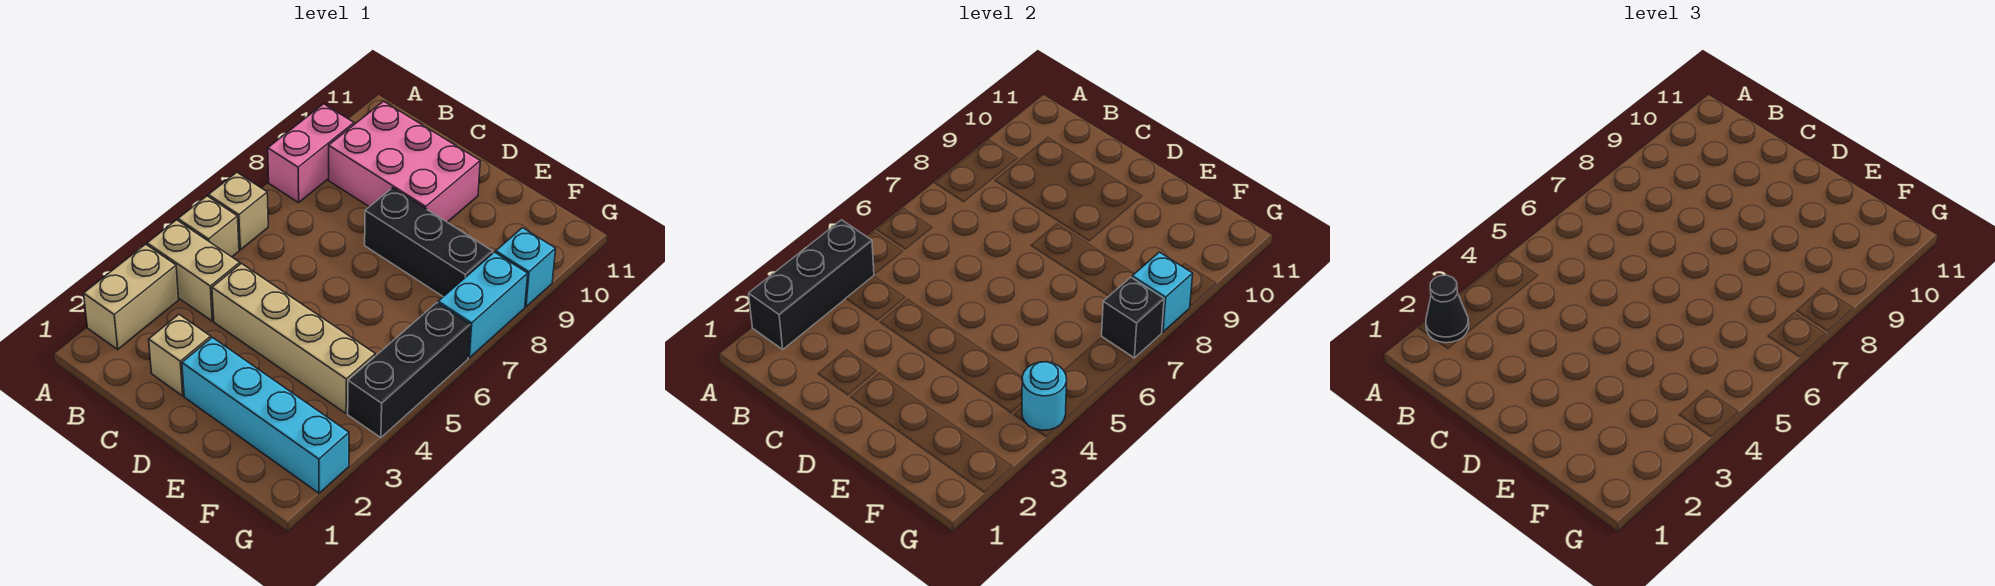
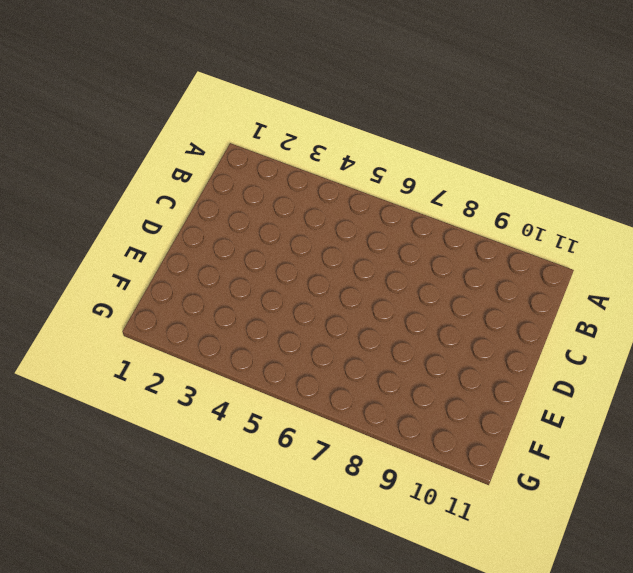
none -> tan 1x2 brick [84,244,179,349]
none -> tan 1x2 brick [147,220,240,321]
none -> tan 1x1 brick [178,196,239,257]

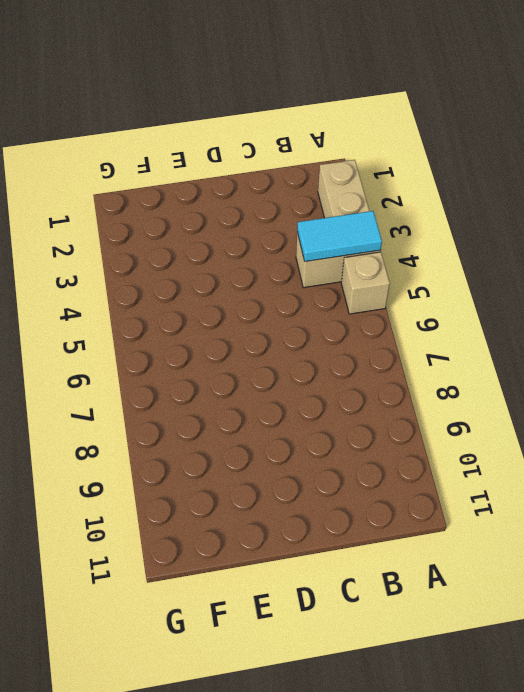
cyan 1x2 tile [297,211,382,262] -> black 1x3 brick [749,220,874,349]
none -> tan 1x1 brick [208,172,268,250]
none -> pink 1x2 brick [268,104,354,203]
none -> pink 2x3 brick [329,101,480,222]

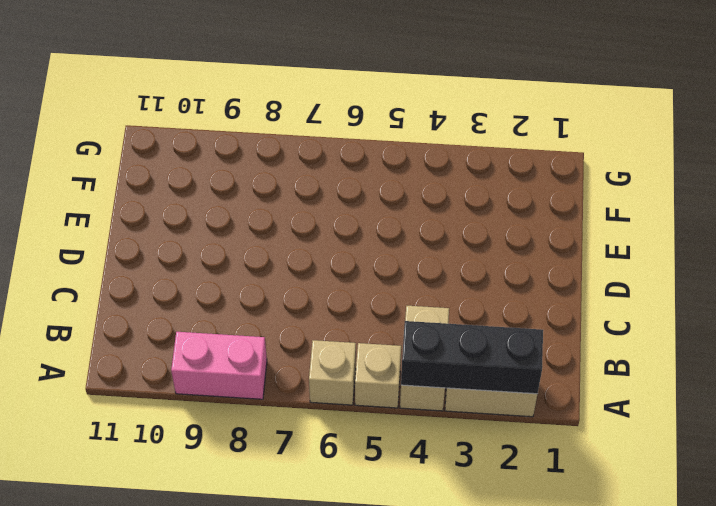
none -> pink 2x3 brick [329,101,480,222]
none -> tan 1x1 brick [149,314,211,396]
none -> tan 1x4 brick [212,263,375,413]

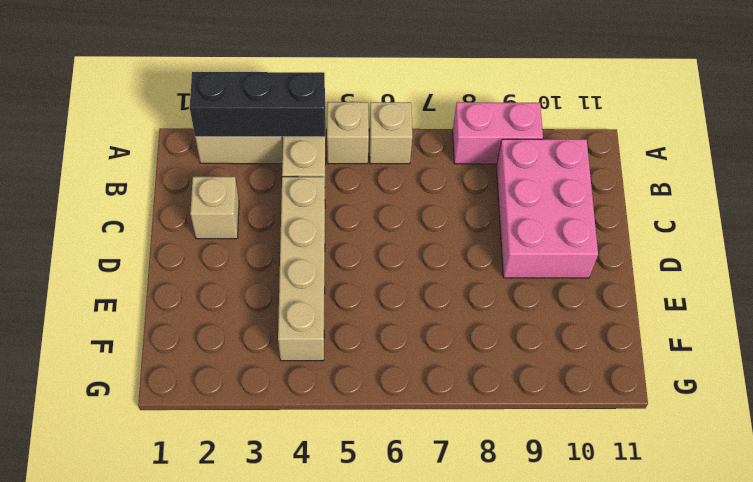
none -> cyan 1x4 brick [182,337,349,493]
none -> black 1x3 brick [365,188,493,297]
none -> black 1x3 brick [348,303,470,438]

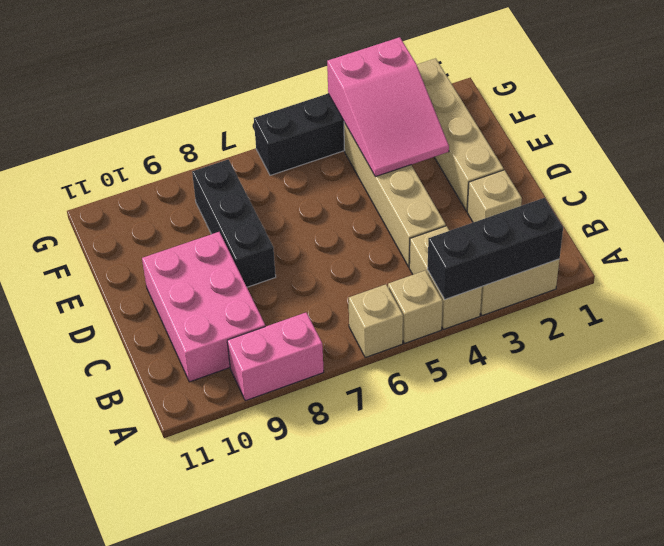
tan 1x4 brick [417,58,504,211] -> cyan 1x4 brick [182,337,349,493]
pink 2x3 slope [327,37,449,177] -> cyan 1x1 round brick [1022,362,1067,430]
none -> cyan 1x2 brick [438,252,528,358]
none -> cyan 1x1 brick [496,228,556,307]
none -> black 1x1 brick [1102,277,1164,358]

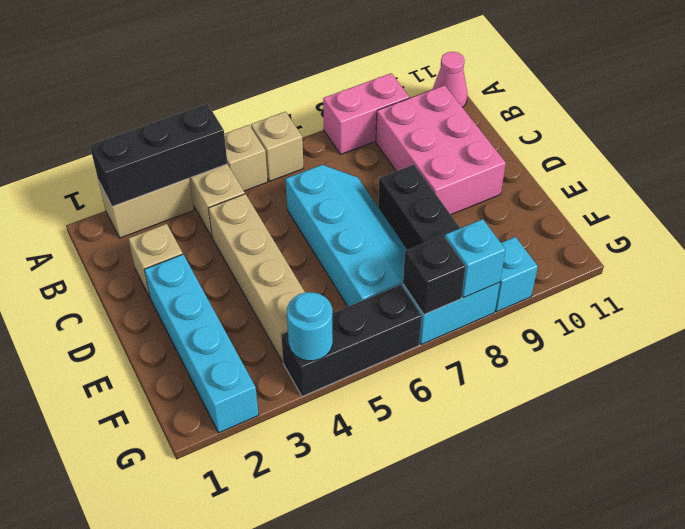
pink 1x1 cone [432,52,468,108] -> none
cyan 2x4 slope [286,165,407,306] -> none
none -> black 1x1 cone [1426,275,1469,343]

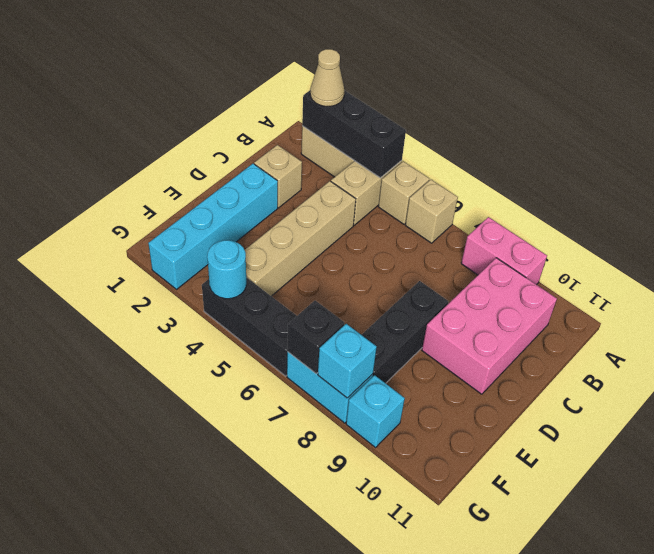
tan 1x1 cone [310,49,344,106] -> black 1x1 cone [1426,275,1469,343]

